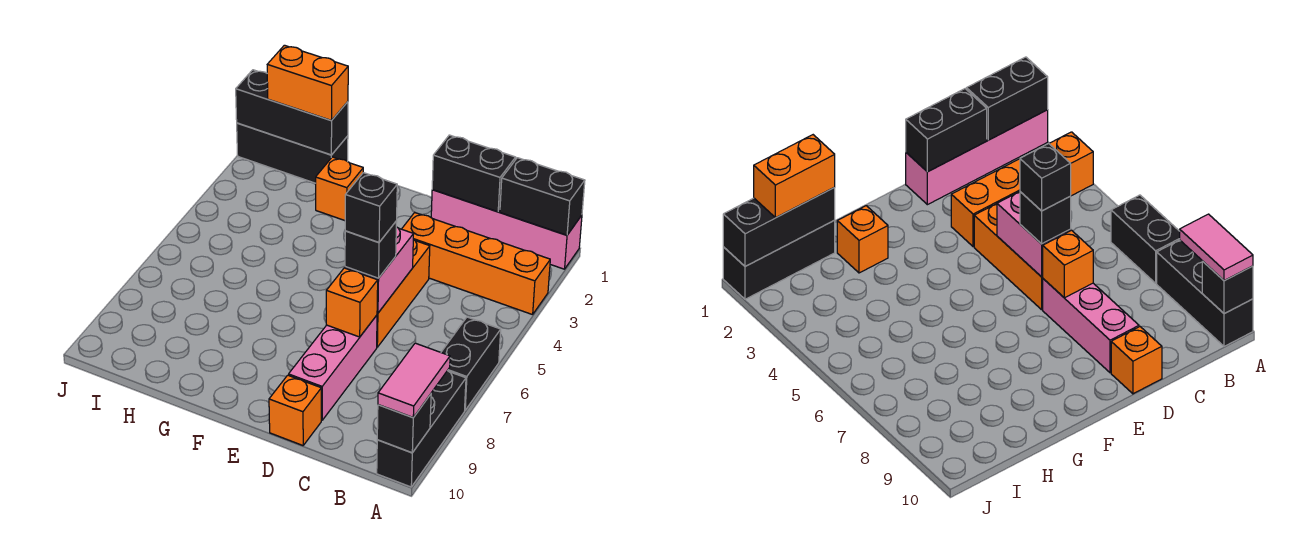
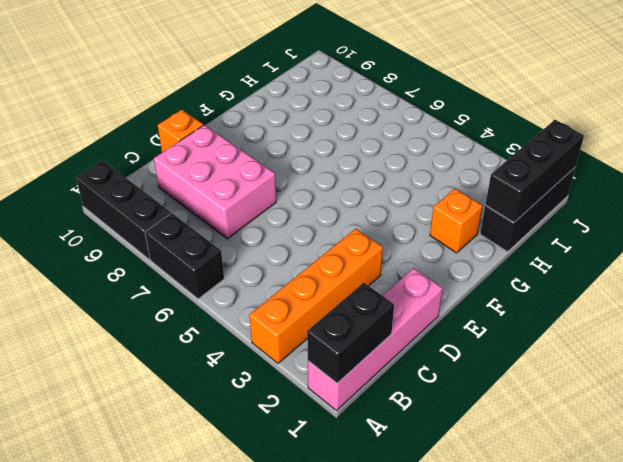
pink 2x3 brick [154,125,276,239] -> pink 1x3 brick [289,315,377,420]
none -> orange 1x3 brick [377,240,430,347]
none -> black 1x1 brick [377,394,431,453]
none -> black 1x2 brick [432,135,516,212]

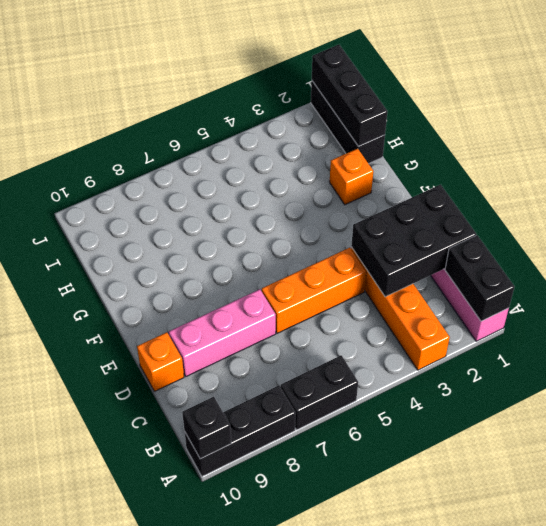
black 2x3 brick [351,185,476,297] -> black 1x2 brick [432,135,516,212]
none -> pink 1x2 brick [345,227,414,313]
none -> orange 1x1 brick [326,268,378,337]
none -> pink 1x2 tile [378,343,450,417]

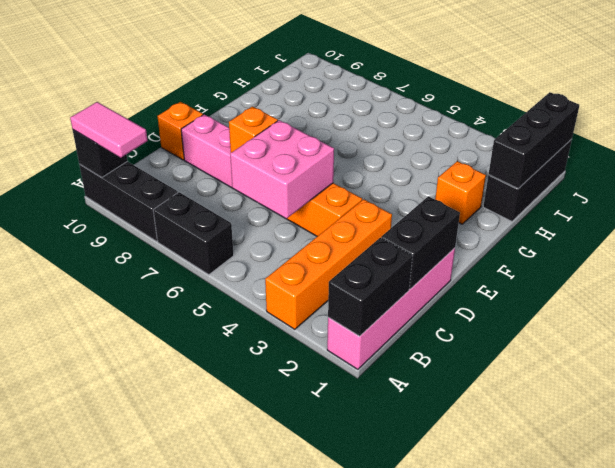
pink 2x2 brick [230,120,334,219] -> pink 1x2 brick [345,227,414,313]
none -> black 1x1 brick [345,221,397,278]
none -> orange 1x2 brick [267,45,348,121]
none -> black 1x1 brick [345,173,397,242]

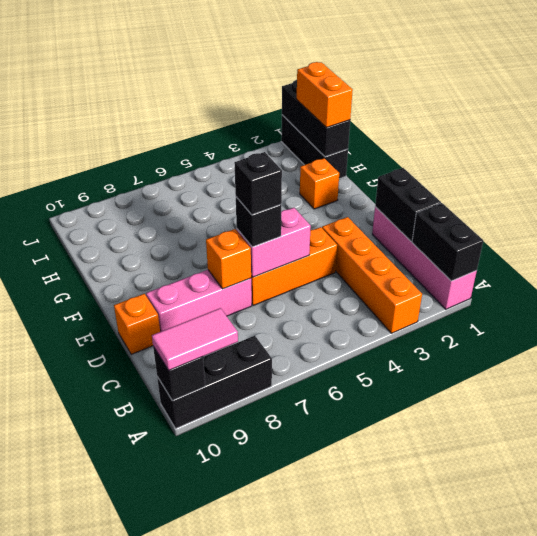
none -> black 1x2 brick [441,317,501,410]

